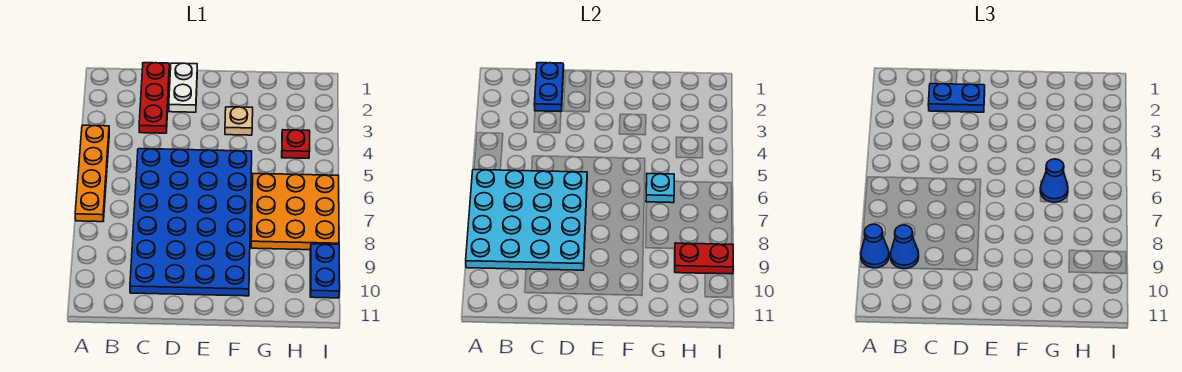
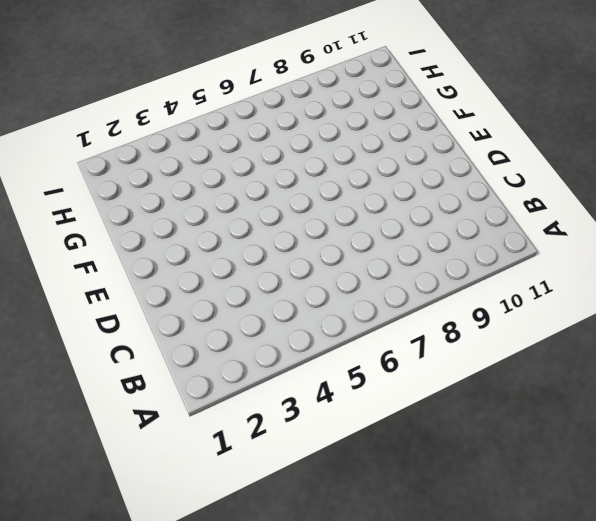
none -> orange 1x4 plate [75,125,109,222]
none -> red 1x3 plate [139,63,170,133]
none -> blue 4x6 plate [130,149,252,296]

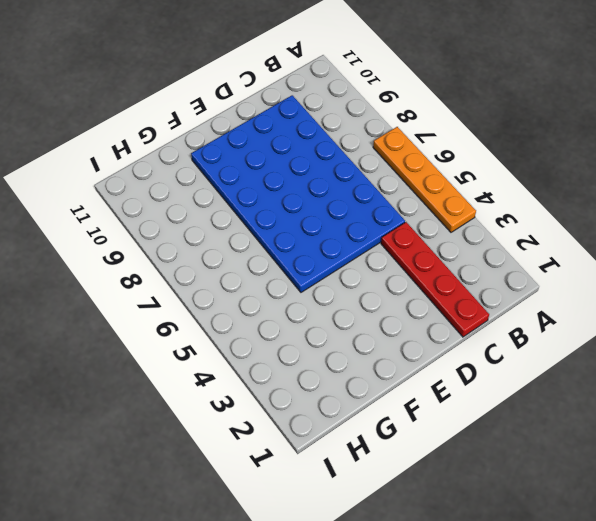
red 1x4 plate [381,222,489,337] -> red 1x3 plate [139,63,170,133]
none -> white 1x2 plate [169,63,197,112]
none -> tan 1x1 plate [225,107,253,135]
none -> orange 3x3 plate [251,174,339,250]

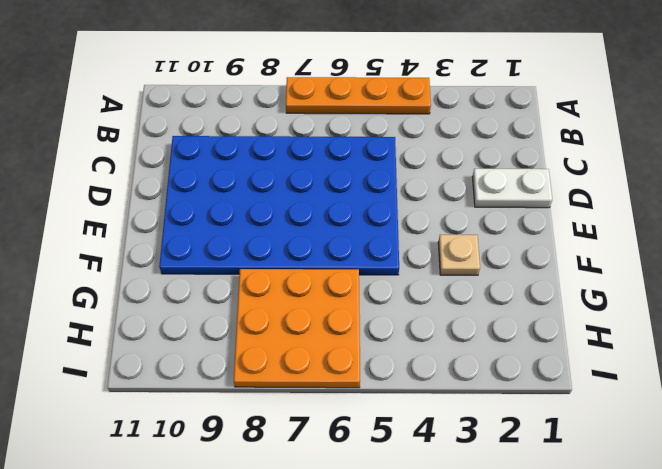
none -> red 1x3 plate [139,63,170,133]
none -> red 1x1 plate [282,130,310,158]
none -> blue 1x2 plate [310,244,340,298]

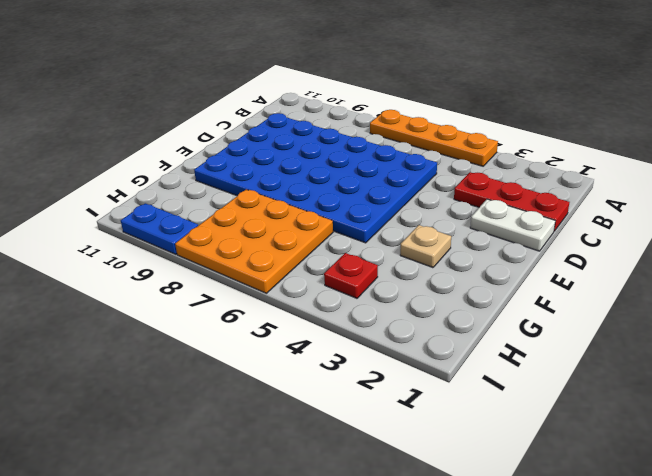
none -> cyan 4x4 plate [466,170,587,270]
none -> blue 1x2 plate [534,63,564,112]
none -> cyan 1x1 plate [646,174,674,203]

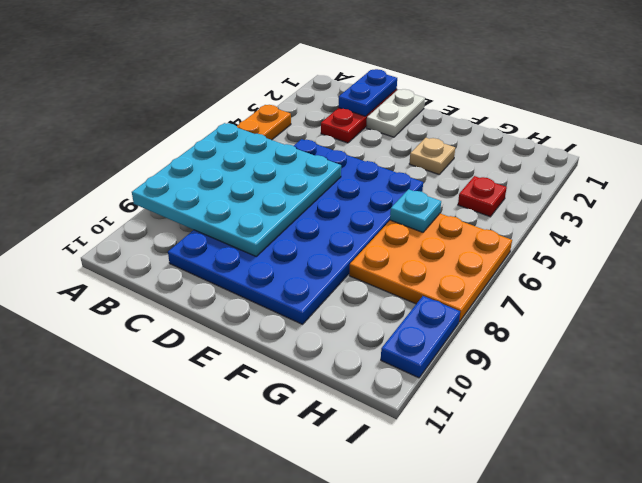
none -> red 1x2 plate [675,243,733,274]
none -> blue 1x1 cone [861,224,889,268]
none -> blue 1x1 cone [890,225,919,269]

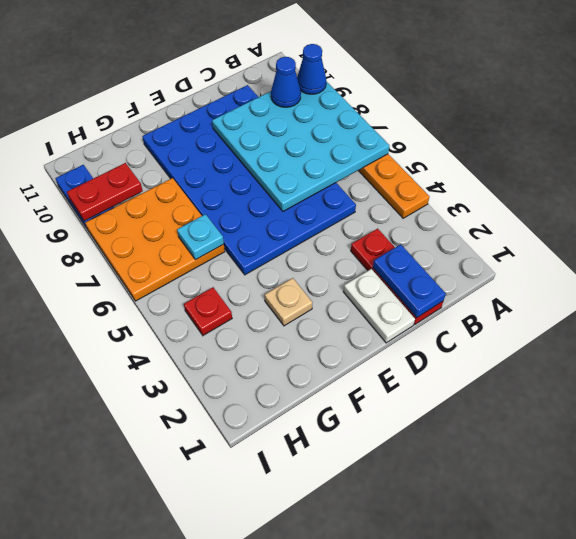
none -> blue 1x2 plate [928,84,985,112]
none -> blue 1x1 cone [1040,159,1068,202]

